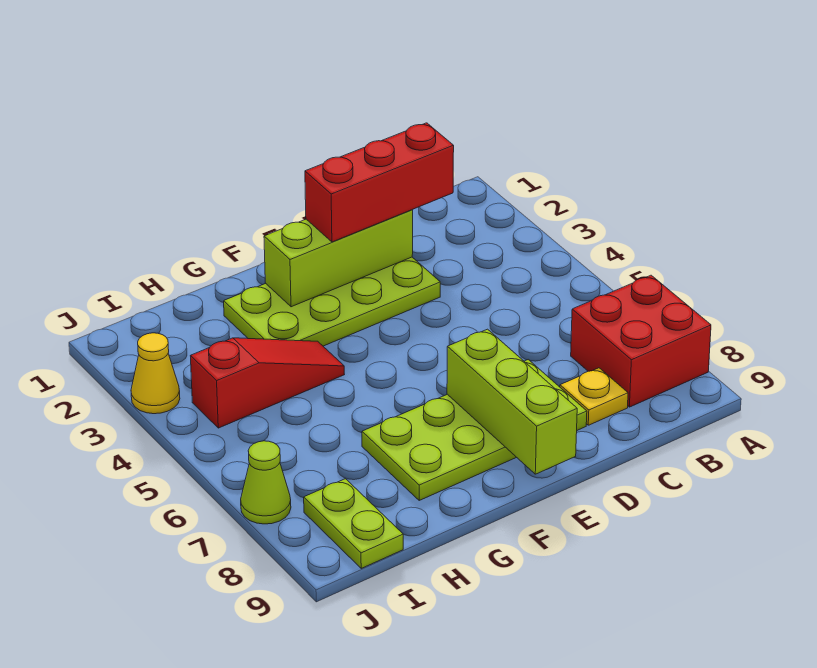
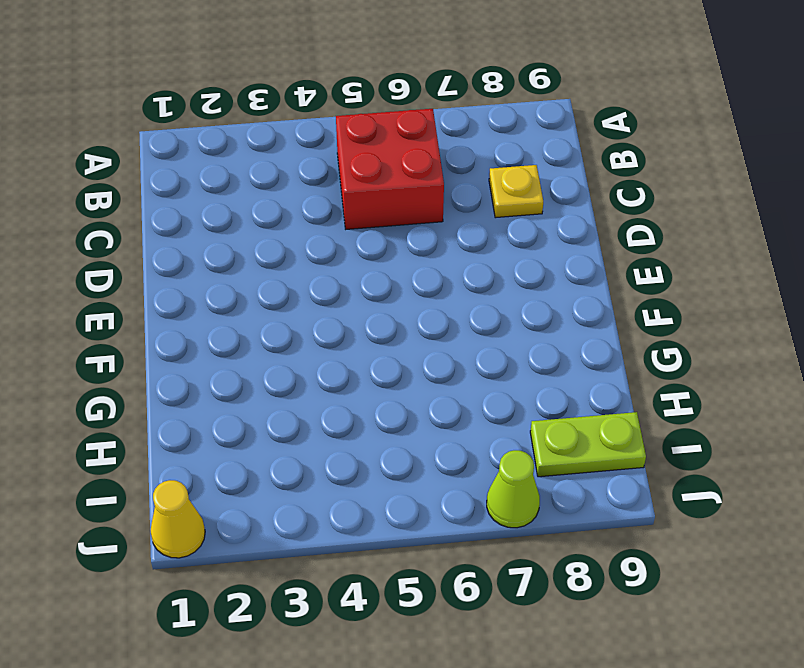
red 2x2 brick [336,109,444,229] -> red 2x2 brick moved to [571,275,711,407]
yellow 1x1 cone [150,480,205,558] -> yellow 1x1 cone moved to [131,333,180,414]
none -> lime 2x4 plate [224,257,440,346]
none -> lime 2x4 plate [362,360,587,500]

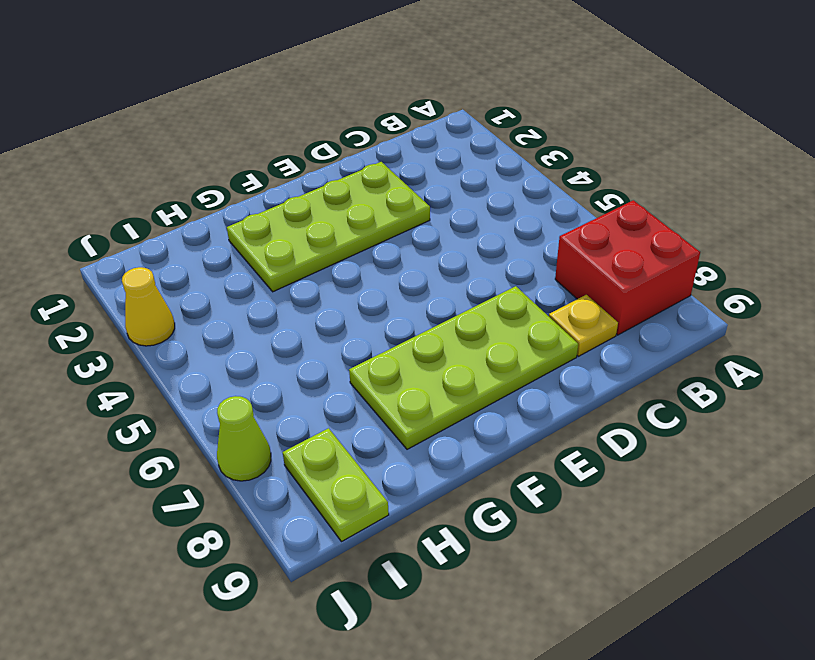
none -> red 1x3 slope [191,338,345,428]
none -> lime 1x3 brick [264,210,413,307]

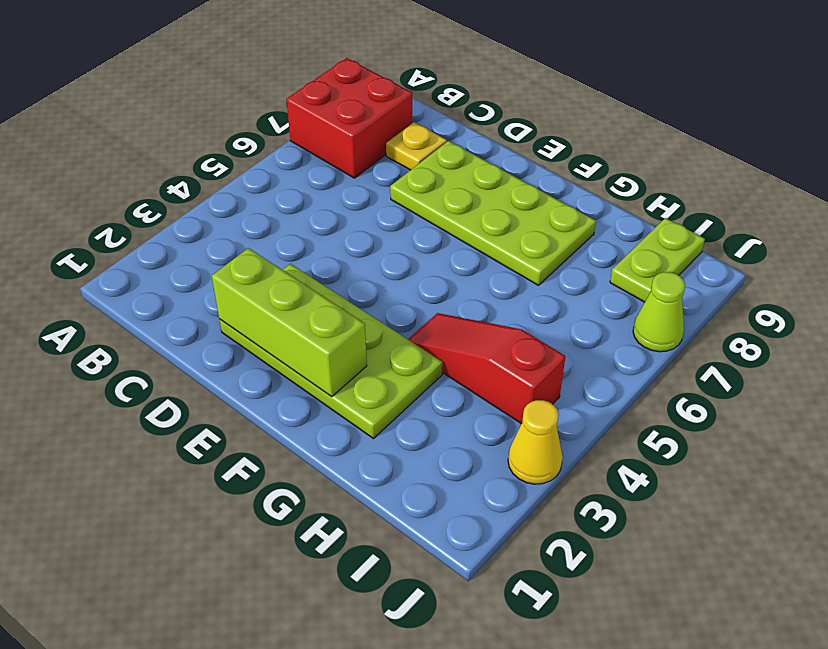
none -> lime 1x3 brick [447,329,577,474]
none -> red 1x3 brick [305,123,454,242]

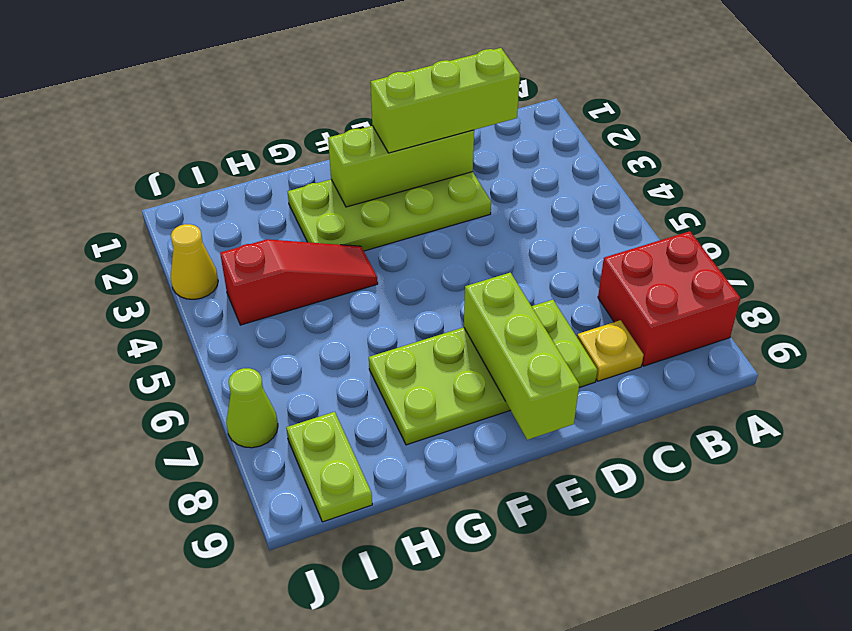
lime 1x3 brick [371,48,520,153] -> red 1x3 brick [305,123,454,242]

